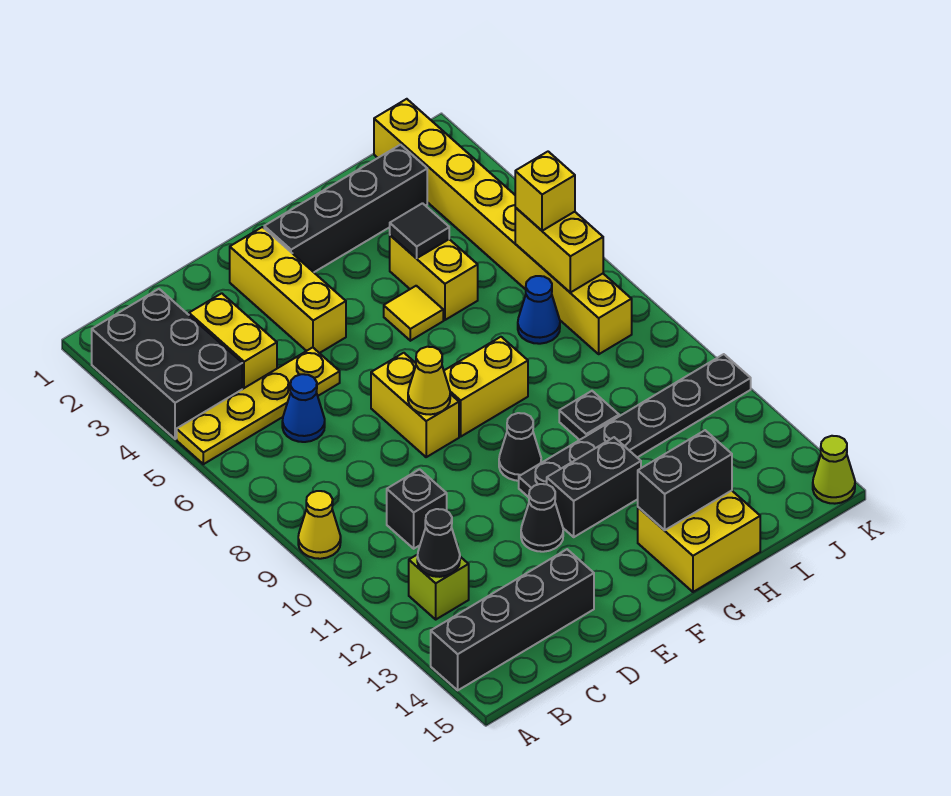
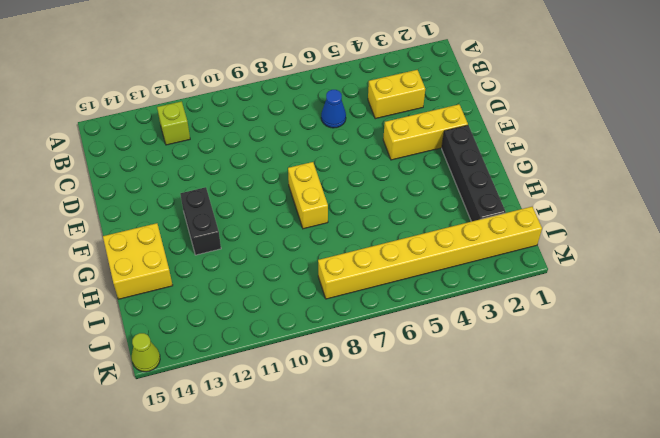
none -> black 2x3 brick [92,289,242,439]
none -> yellow 1x4 plate [177,347,340,464]
none -> yellow 1x1 cone [298,491,341,559]

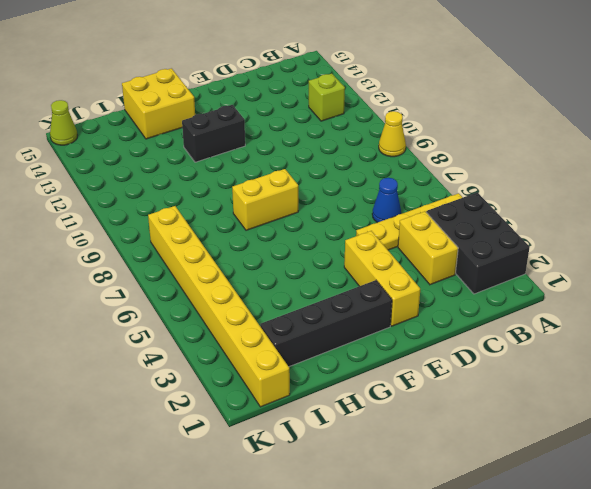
none -> black 1x4 brick [431,549,594,690]
none -> black 1x1 brick [387,469,447,549]
none -> yellow 1x2 brick [371,353,459,457]

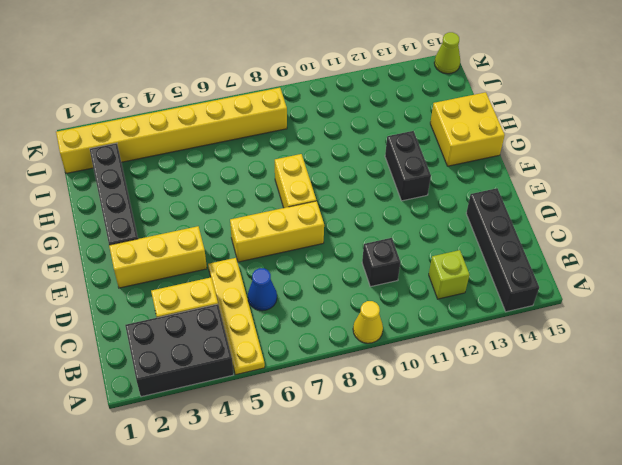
yellow 1x3 brick [230,201,324,262] -> yellow 1x2 brick [371,353,459,457]
none -> black 1x1 cone [521,484,563,552]
none -> black 1x1 cone [499,413,541,481]
none -> black 1x6 plate [519,354,751,497]

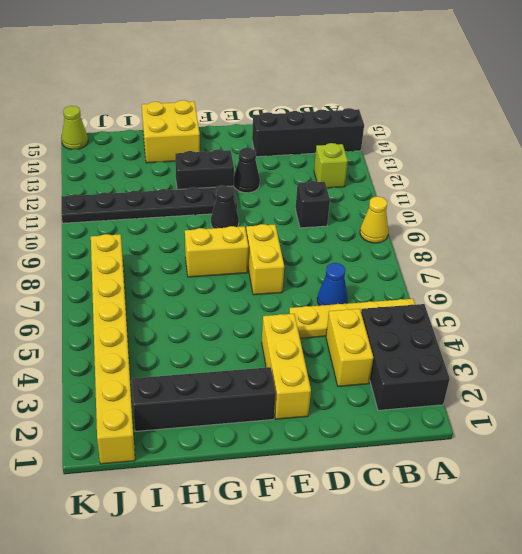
none -> yellow 1x1 tile [384,286,443,341]
none -> yellow 1x2 brick [390,235,478,320]
none -> black 1x1 plate [559,391,619,440]

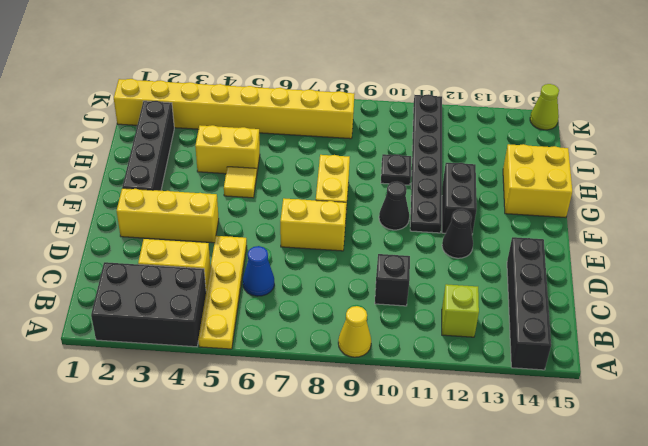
none -> blue 1x1 cone [518,276,560,344]
none -> black 1x1 cone [417,509,460,577]
none -> yellow 1x1 cone [408,347,450,415]

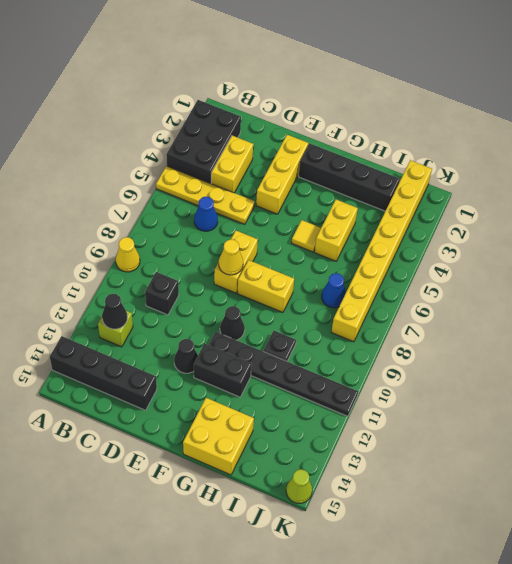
none -> black 1x2 brick [638,430,732,530]
none -> black 1x1 tile [390,203,449,258]
none -> yellow 1x2 brick [515,208,603,293]

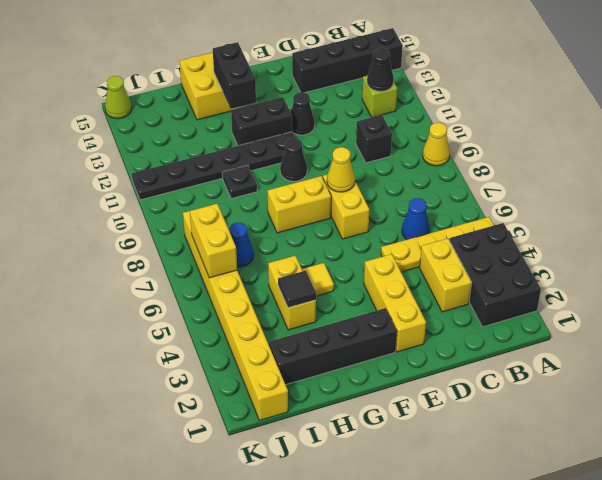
black 1x2 brick [213,42,256,109] -> black 1x2 brick turned to [638,430,732,530]
none -> yellow 1x1 brick [515,152,575,231]

